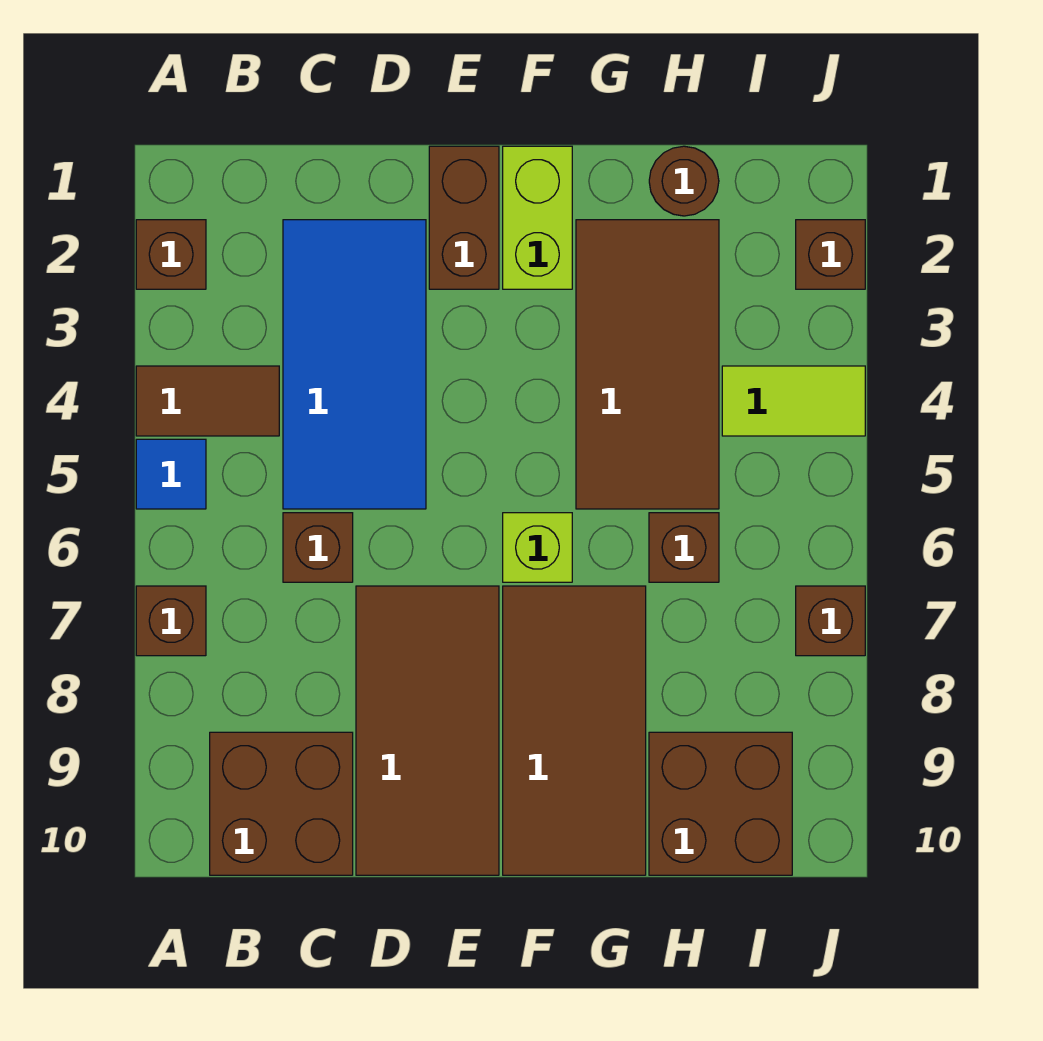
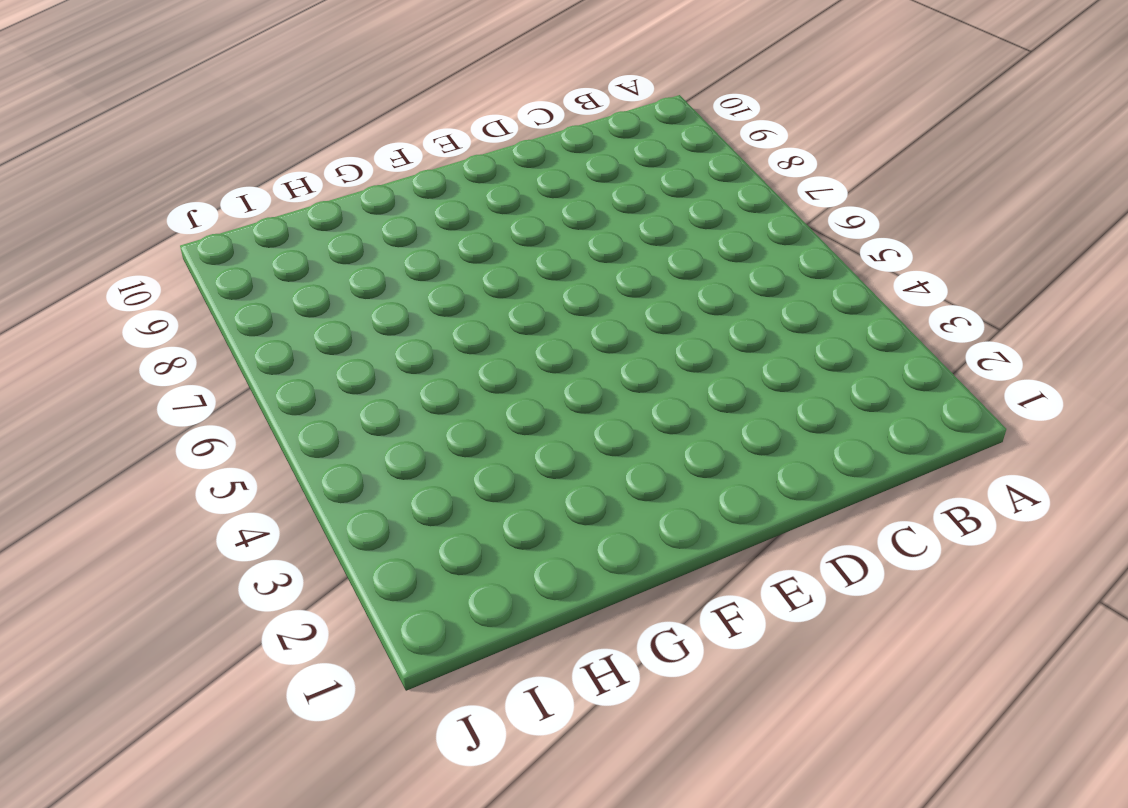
none -> brown 1x1 brick [136,220,206,289]
none -> brown 1x2 tile [136,366,279,436]
none -> blue 1x1 tile [136,439,206,509]

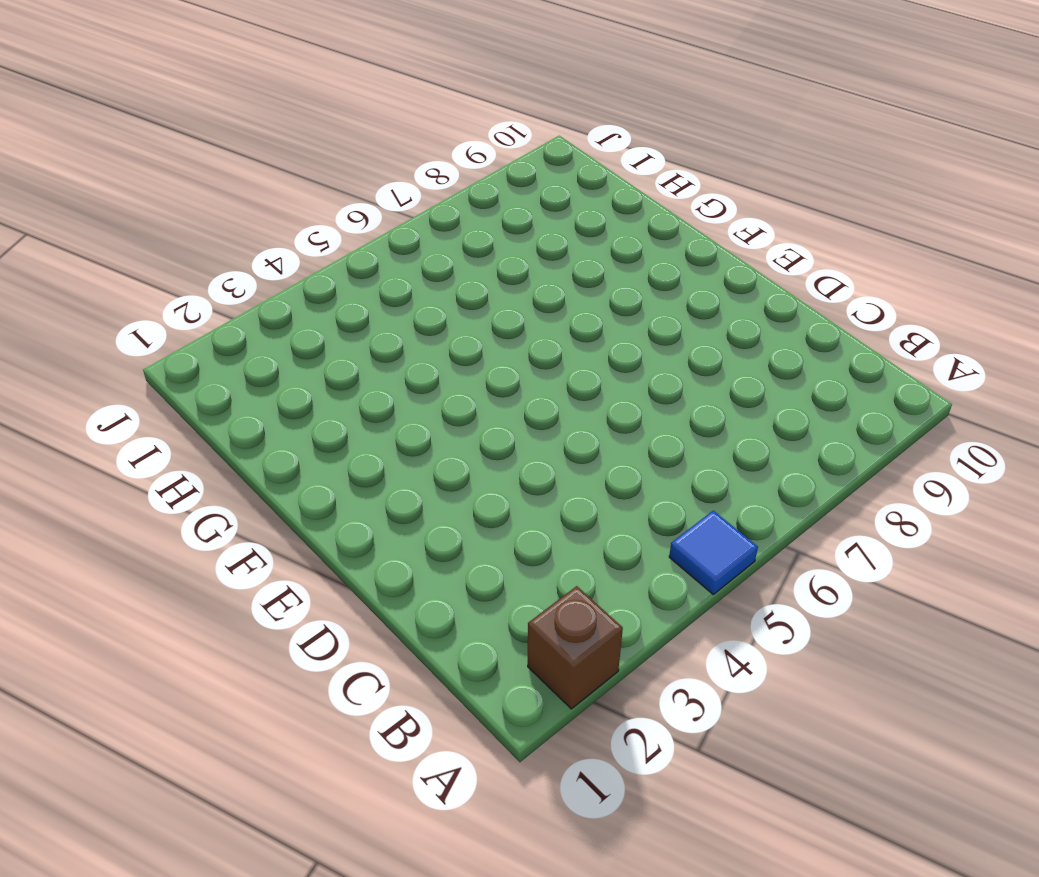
none -> brown 1x2 tile [136,366,279,436]
none -> brown 1x1 brick [136,586,206,656]
none -> brown 2x2 brick [210,732,353,875]

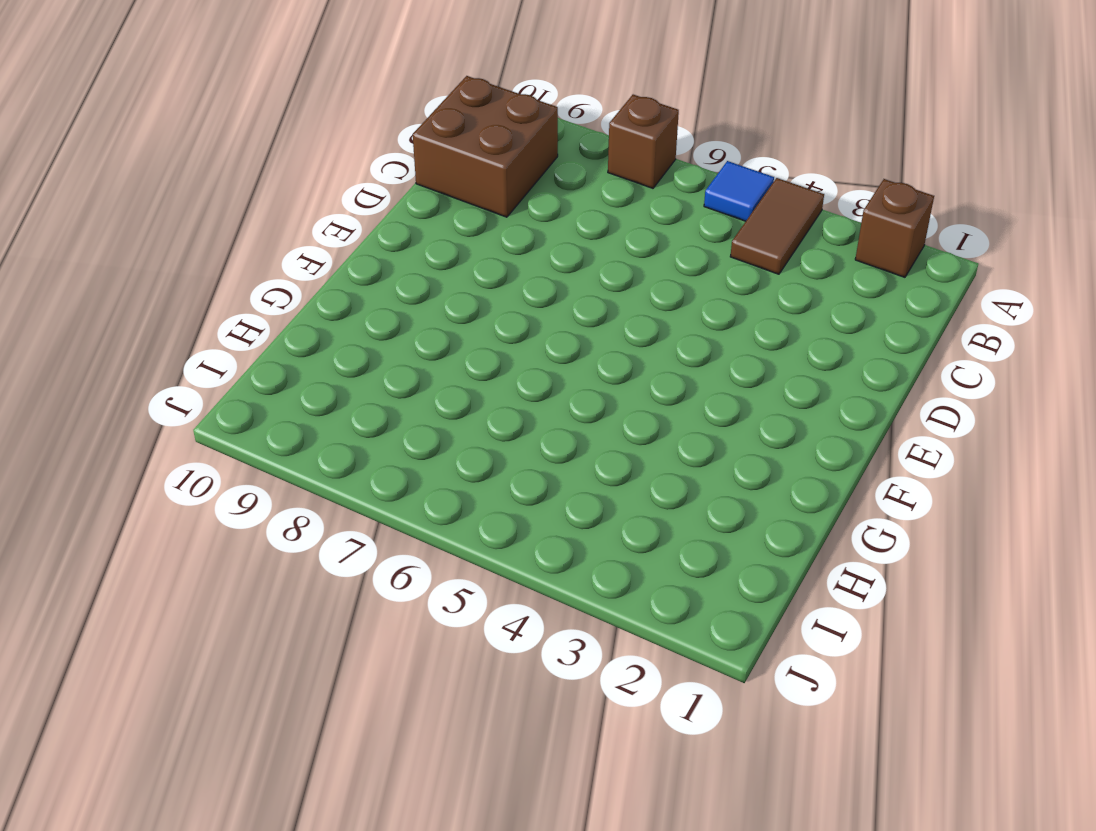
none -> blue 2x4 tile [283,220,426,509]
none -> brown 1x1 brick [283,513,353,582]
none -> brown 2x4 tile [356,586,499,875]

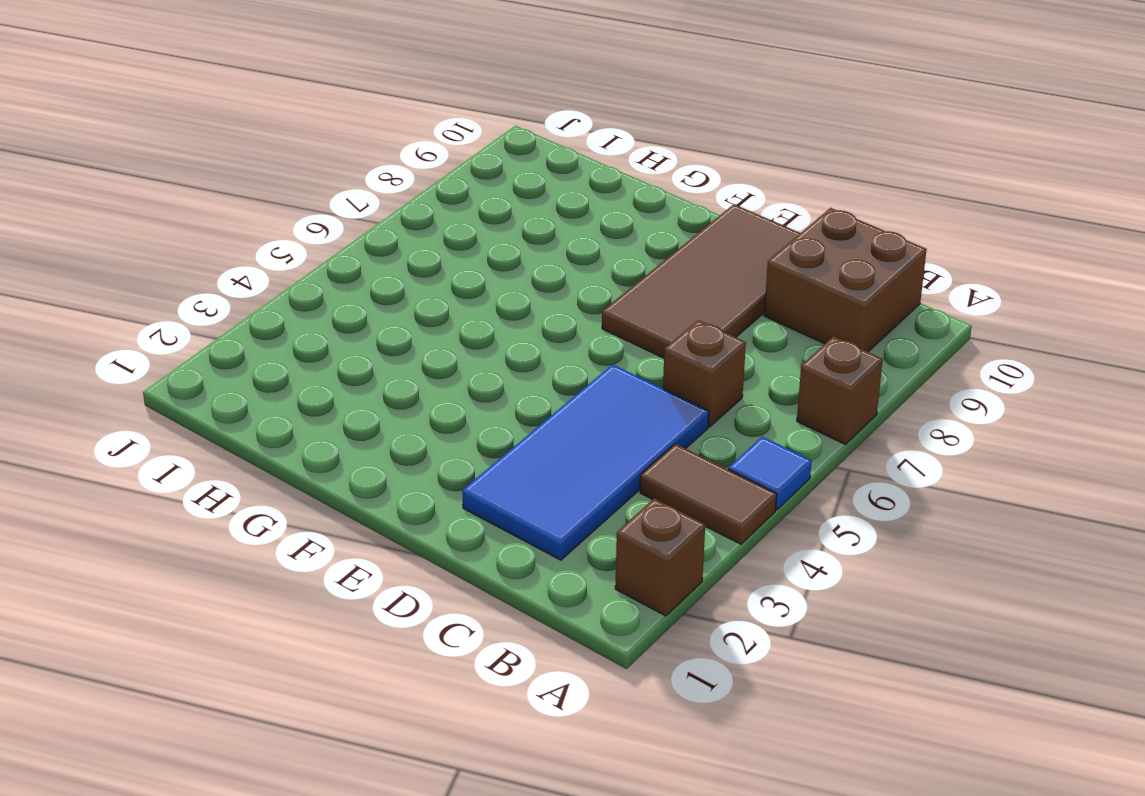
none -> brown 1x2 brick [429,146,499,289]
none -> lime 1x2 brick [503,146,572,289]
none -> lime 1x1 brick [503,513,572,582]

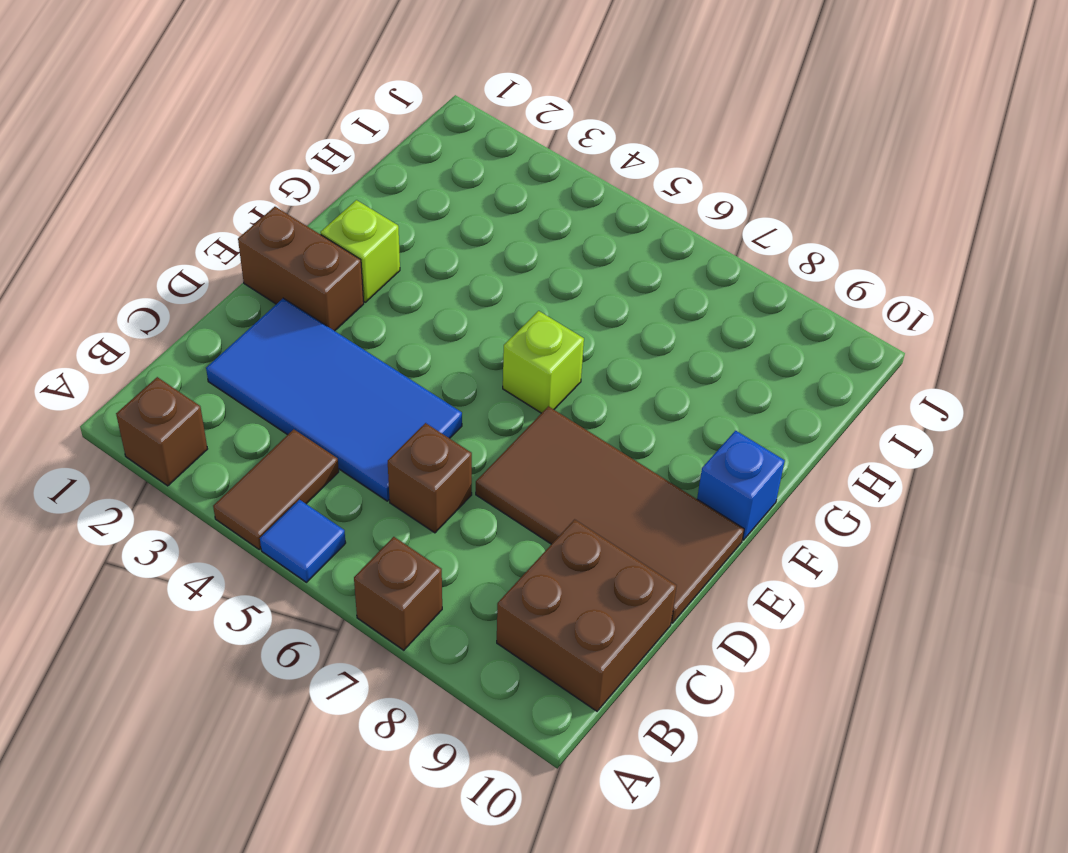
lime 1x1 brick [321,200,400,302] -> lime 1x2 brick [503,146,572,289]
blue 1x1 brick [697,431,785,540] -> brown 2x4 tile [503,586,646,875]
none -> brown 2x4 tile [576,220,719,509]
none -> brown 1x1 round brick [649,146,719,216]
none -> brown 1x1 brick [649,513,719,582]

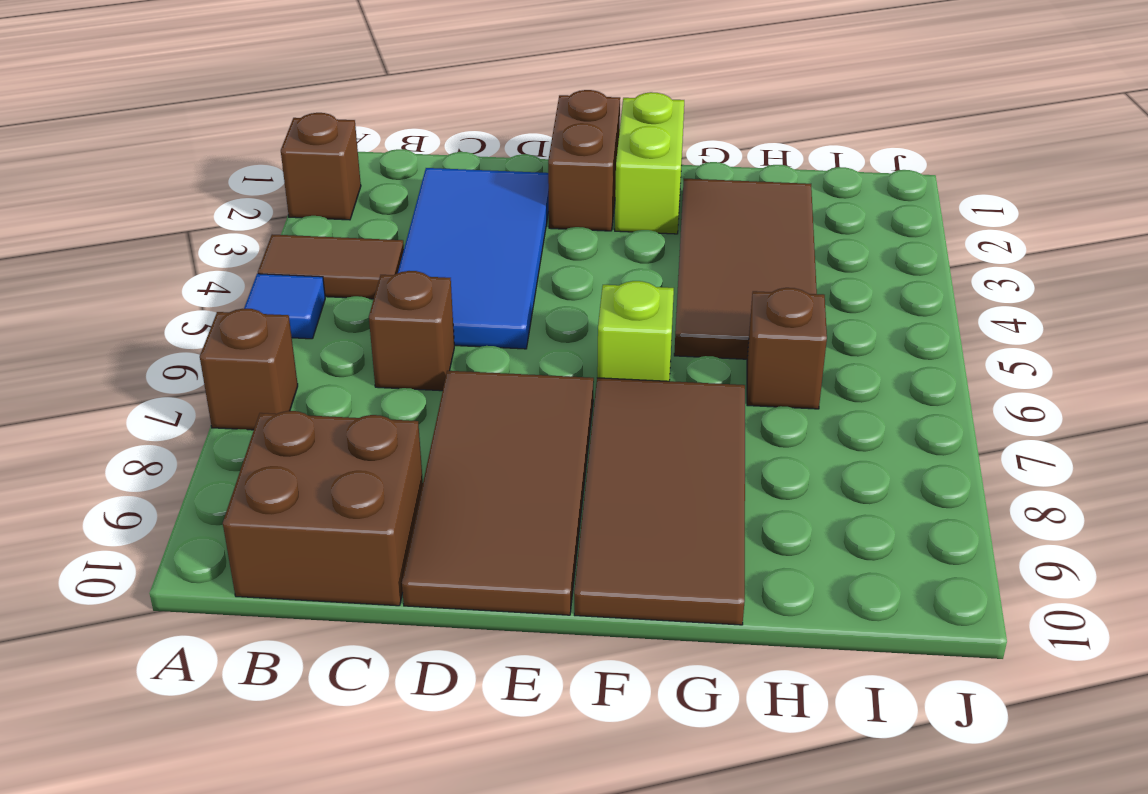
none -> brown 1x1 round brick [649,146,719,216]
none -> brown 2x2 brick [649,732,792,875]
none -> lime 1x2 tile [722,366,865,436]

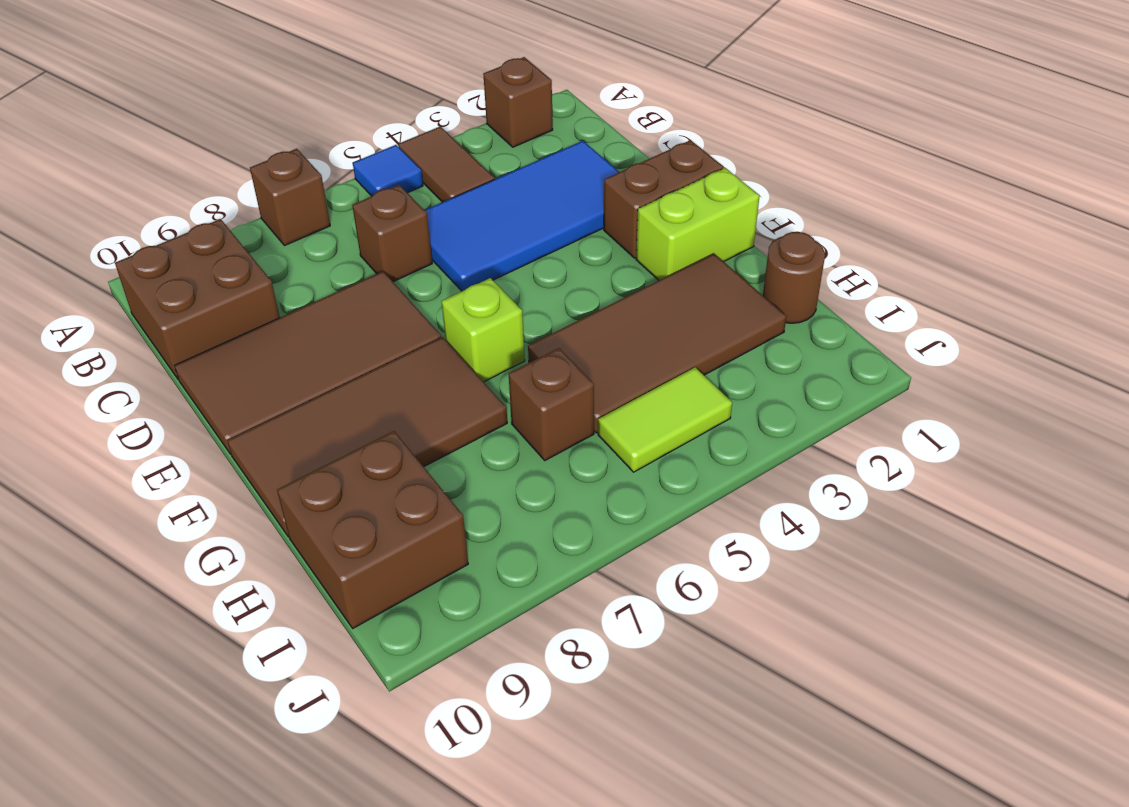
lime 1x2 tile [598,367,732,472] -> lime 1x2 tile turned to [722,366,865,436]
none -> brown 1x1 brick [796,220,865,289]
none -> brown 1x1 brick [796,586,865,656]

